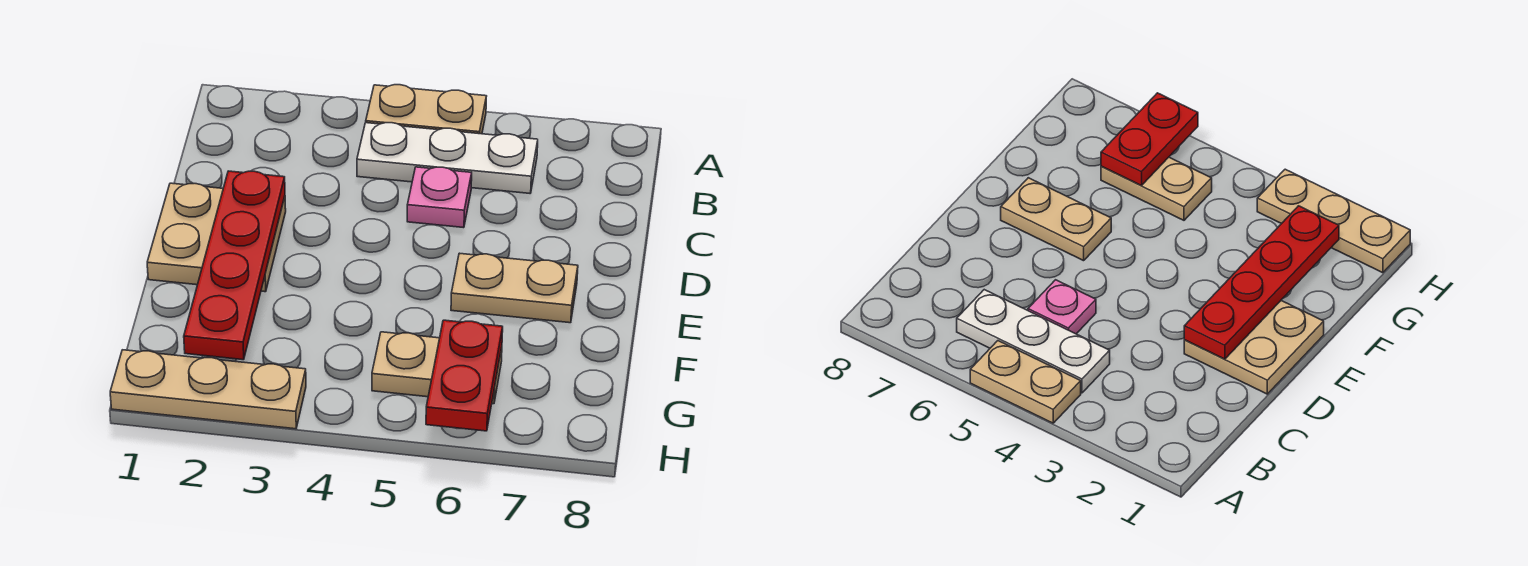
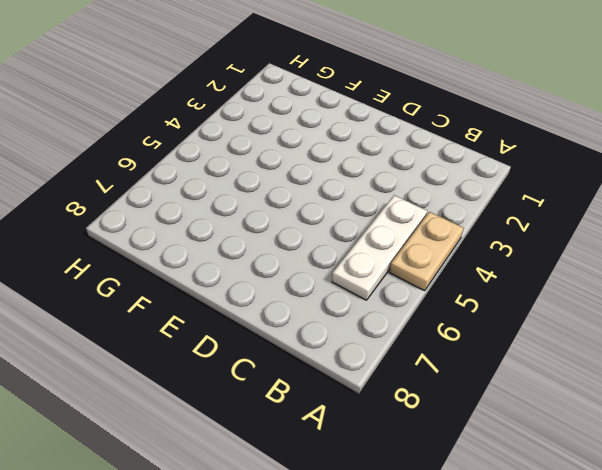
none -> pink 1x1 plate [407,167,472,228]
none -> tan 2x2 plate [147,183,286,292]

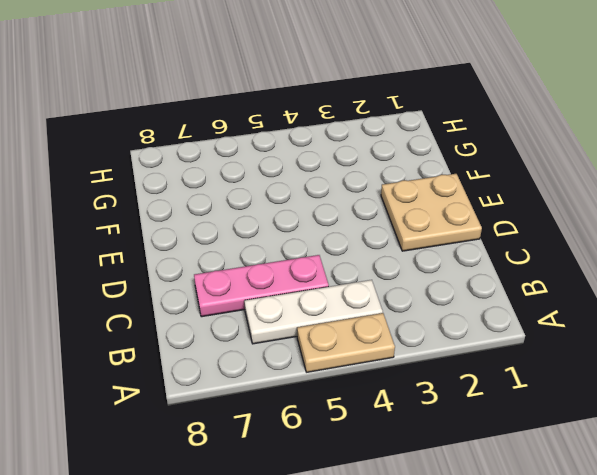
pink 1x3 plate [194,255,329,317] -> pink 1x1 plate [407,167,472,228]
none -> tan 1x2 plate [451,253,578,323]
none -> tan 1x2 plate [372,332,502,404]

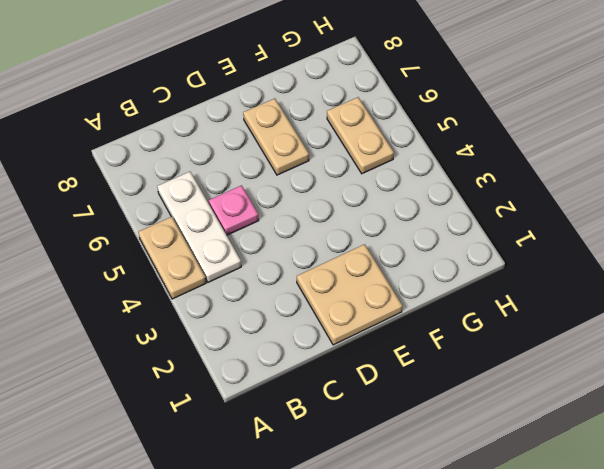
none -> tan 1x3 plate [110,350,306,429]
none -> red 1x4 plate [184,171,285,360]

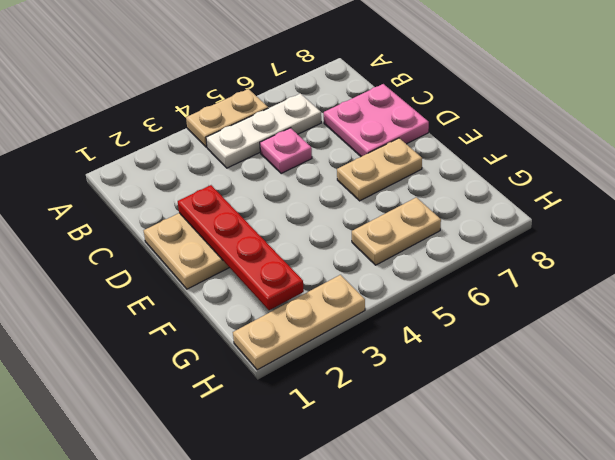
pink 2x2 plate [324,84,429,157] -> none
none -> red 1x2 plate [426,320,503,431]

